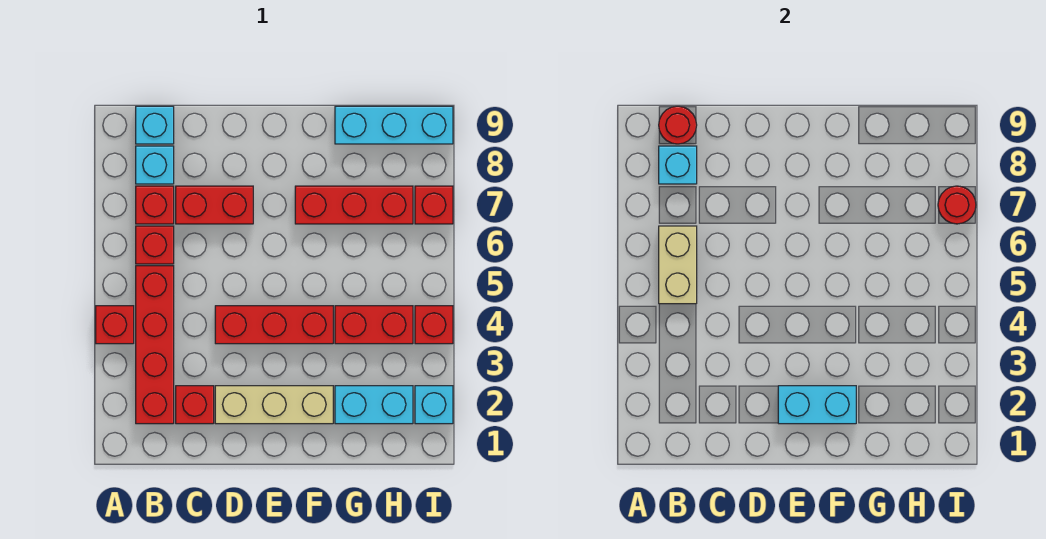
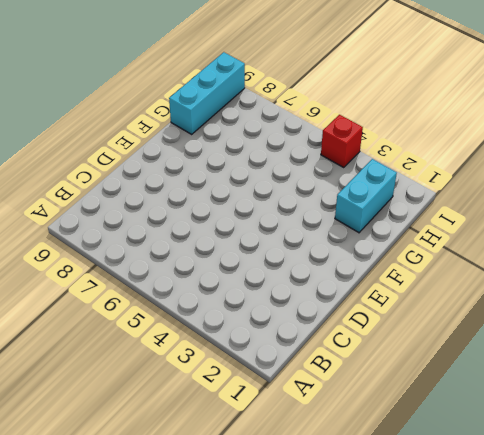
none -> red 1x1 brick [96,306,134,344]
none -> red 1x4 brick [136,266,174,424]
none -> red 1x1 brick [136,226,174,264]

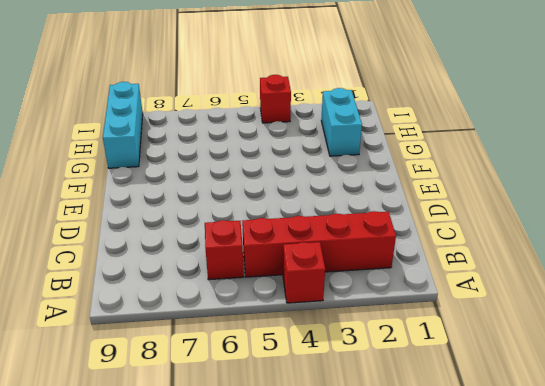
none -> red 1x1 brick [136,186,174,224]
none -> cyan 1x1 brick [136,146,174,184]
none -> cyan 1x1 brick [136,106,174,144]

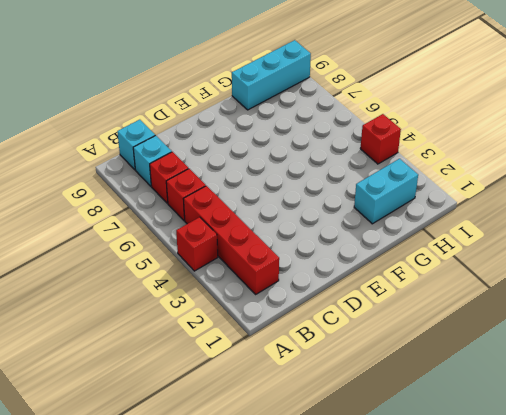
none -> red 1x1 brick [176,386,214,424]
none -> red 1x2 brick [176,186,253,224]
none -> tan 1x3 brick [215,386,333,424]

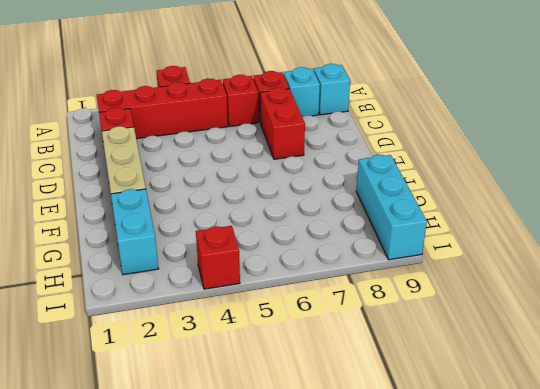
none -> red 1x3 brick [215,306,333,344]
none -> red 1x3 brick [295,186,413,224]
none -> red 1x2 brick [335,306,413,344]

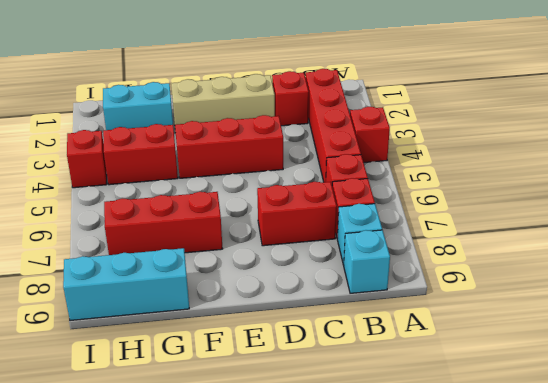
none -> cyan 1x1 brick [415,386,453,424]
none -> red 1x1 brick [415,186,453,224]
none -> tan 1x2 brick [659,226,697,304]

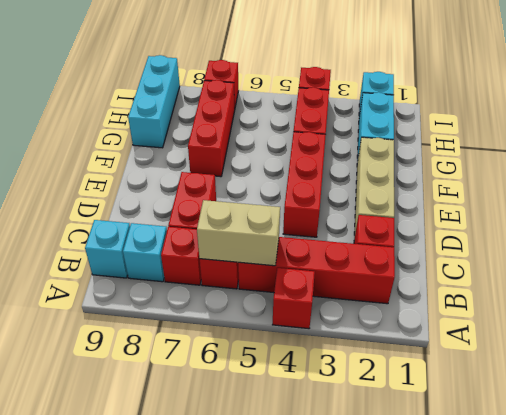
none -> cyan 1x1 brick [659,146,697,184]
none -> red 1x1 round brick [659,106,697,144]
none -> cyan 1x2 brick [778,386,856,424]

